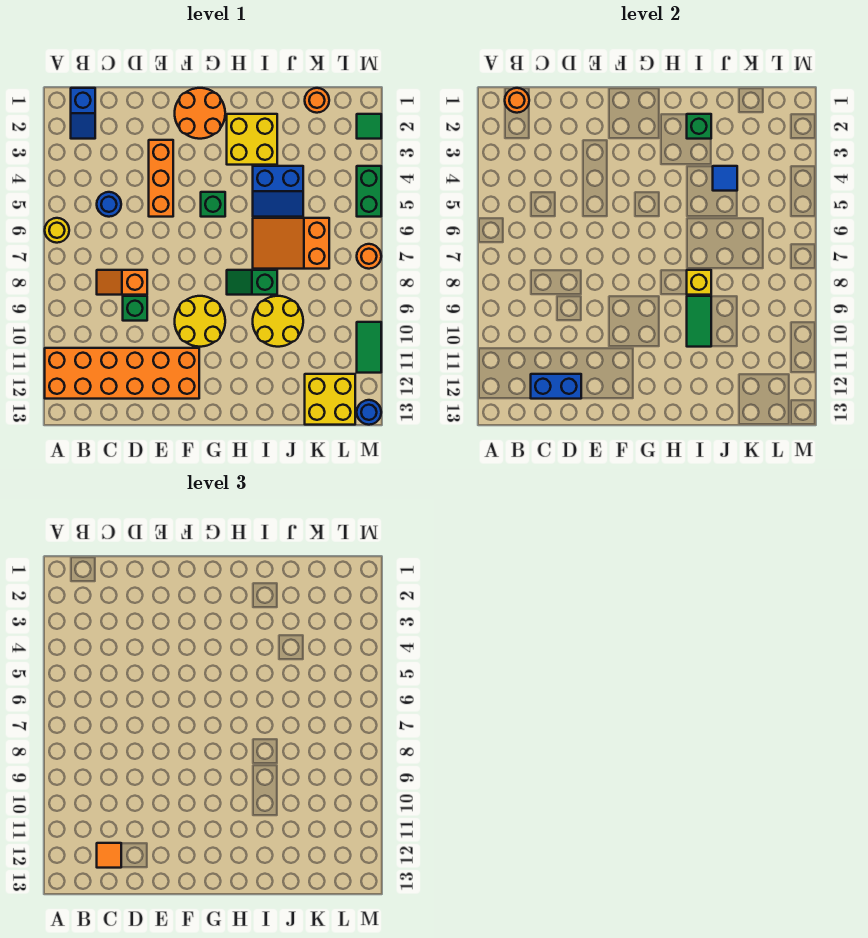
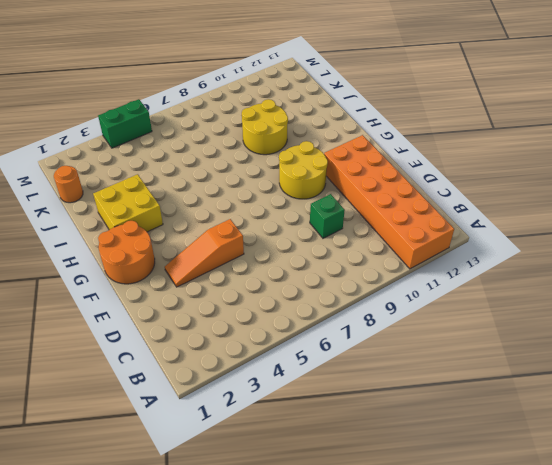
orange 1x3 slope [165,219,244,287] -> orange 1x3 brick [149,140,173,217]
none -> yellow 1x1 round brick [45,218,69,243]
none -> blue 1x2 slope [71,88,95,139]
none -> blue 1x1 round brick [97,192,121,217]

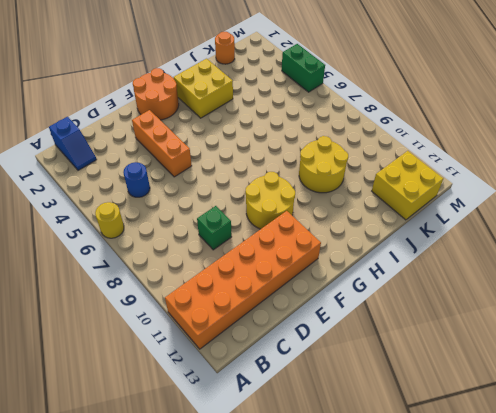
none -> orange 1x2 slope [97,270,147,295]
none -> green 1x1 brick [201,192,225,217]
none -> green 1x2 slope [227,270,277,295]

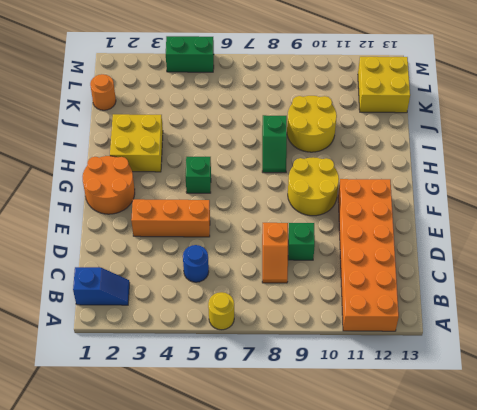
none -> blue 2x2 slope [253,166,303,217]
none -> orange 2x3 slope [253,218,329,269]
none -> green 1x1 tile [357,114,381,139]

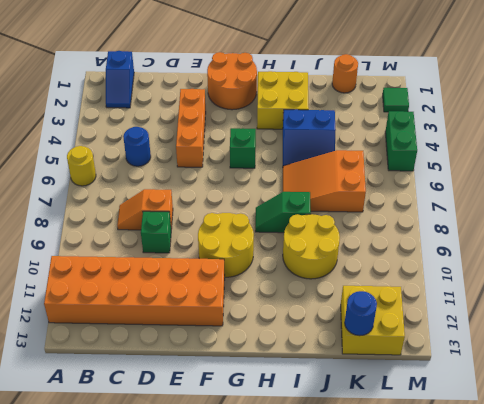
blue 1x1 round brick [345,291,377,336] -> blue 1x1 round brick moved to [357,400,381,425]
none -> orange 1x1 round brick [357,244,381,269]
none -> green 1x2 tile [357,322,381,373]
none -> orange 1x1 round brick [505,88,529,113]

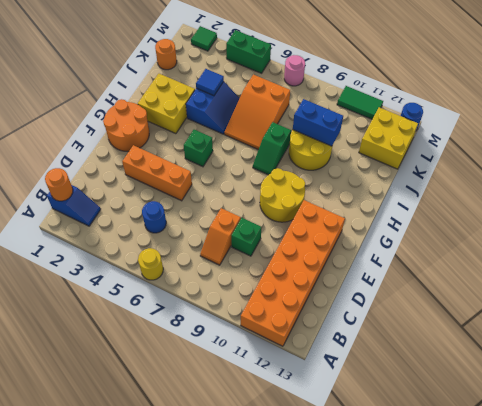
blue 1x2 brick [293,99,343,146] -> blue 1x2 brick turned to [531,374,581,399]
pink 1x1 round brick [284,55,305,86] -> orange 1x1 round brick [357,244,381,269]
none -> green 1x1 brick [687,114,711,139]
none -> yellow 1x1 brick [687,270,711,295]
none -> green 1x2 tile [687,296,711,347]

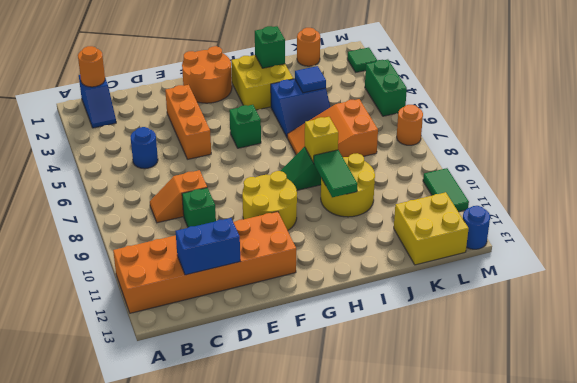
none -> yellow 1x1 round brick [45,218,69,243]
none -> orange 1x1 tile [97,843,121,868]

